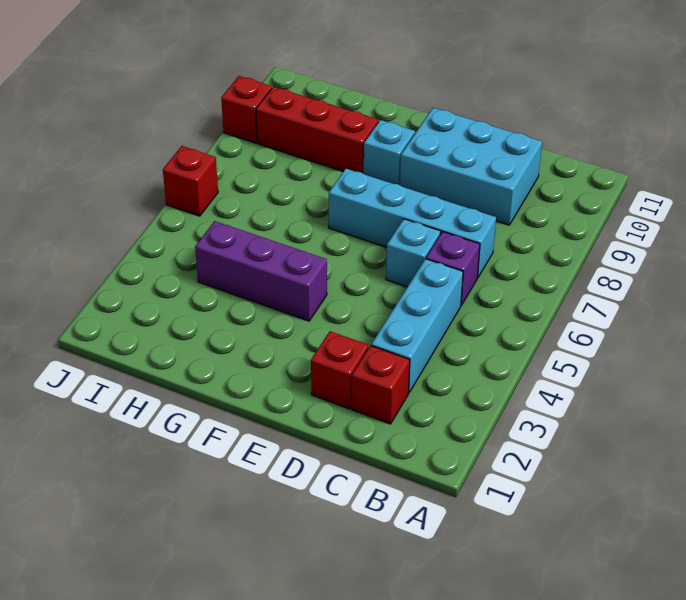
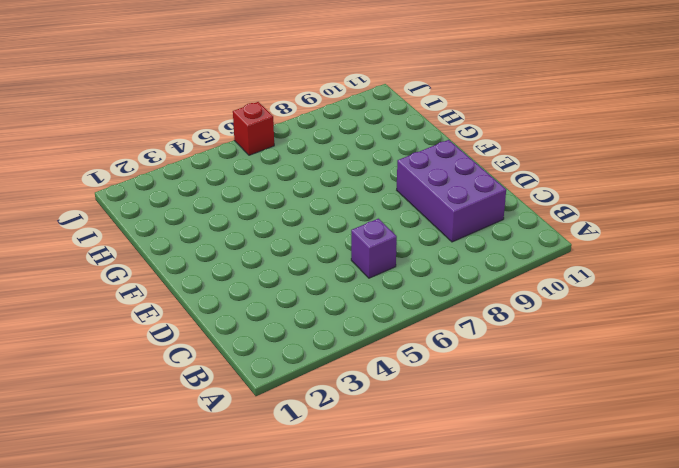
purple 2x3 brick [397,140,506,242] -> cyan 2x3 brick [400,108,542,225]
none -> red 1x1 brick [352,346,410,424]
none -> cyan 1x3 brick [371,259,463,393]
none -> cyan 1x4 brick [329,169,496,278]

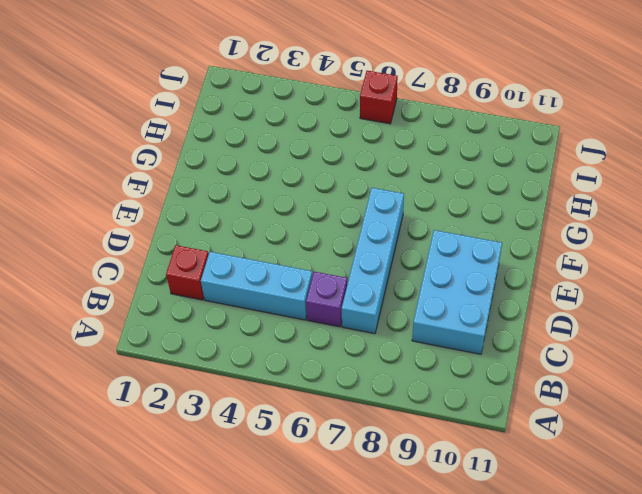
none -> red 1x1 brick [311,331,368,409]
none -> cyan 1x1 brick [386,219,441,287]
none -> purple 1x3 brick [195,221,327,321]

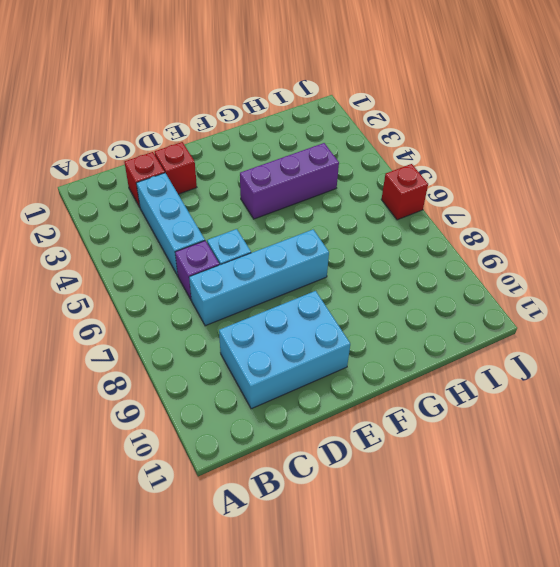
none -> cyan 1x1 brick [364,120,415,185]
none -> red 1x3 brick [256,87,378,174]
none -> red 1x1 brick [221,76,272,143]

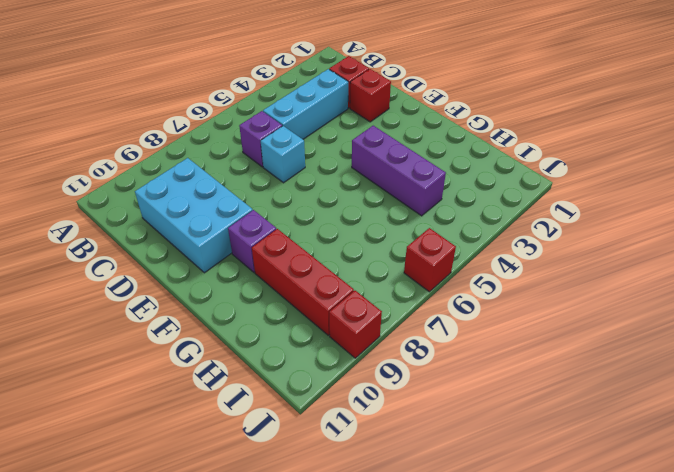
purple 1x1 brick [228,210,276,272] -> cyan 1x1 brick [364,120,415,185]
none -> cyan 1x4 brick [329,169,496,278]

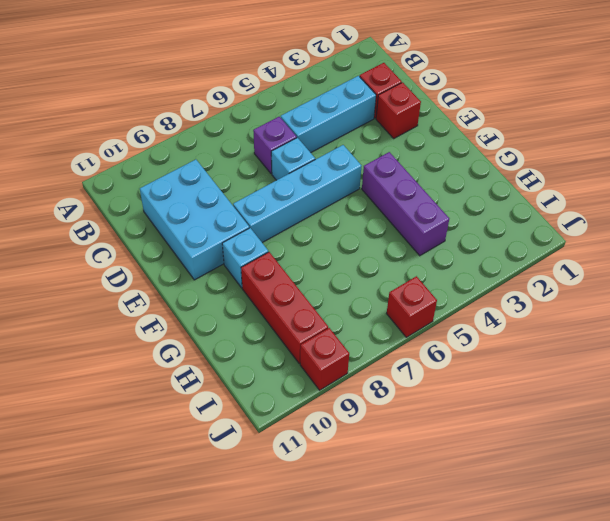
cyan 1x4 brick [233,145,361,243] -> cyan 1x4 brick turned to [329,169,496,278]

